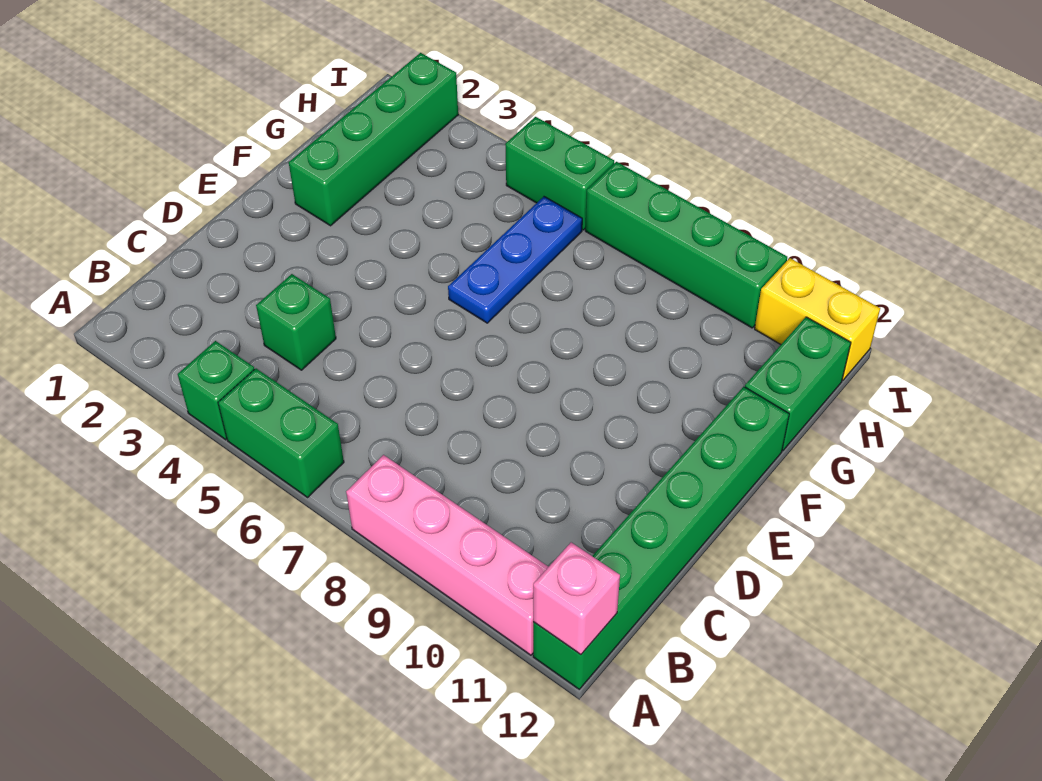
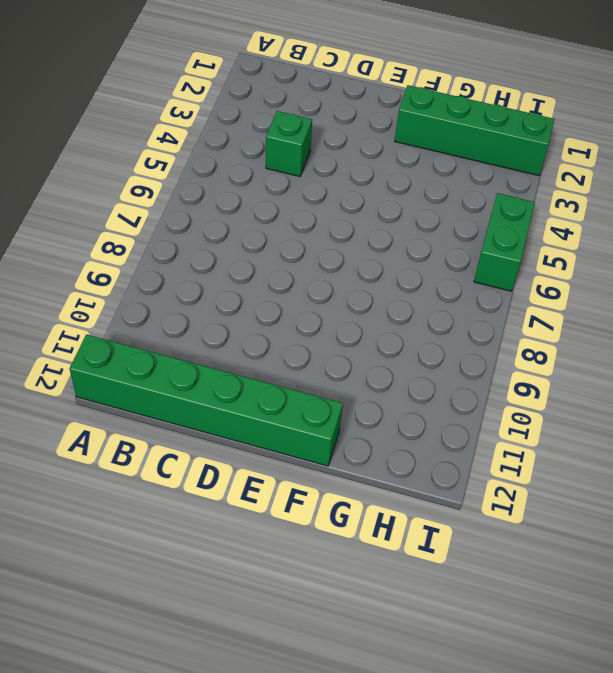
none -> green 1x1 brick [178,341,254,440]
none -> green 1x2 brick [218,369,344,497]
none -> pink 1x4 brick [346,455,548,655]

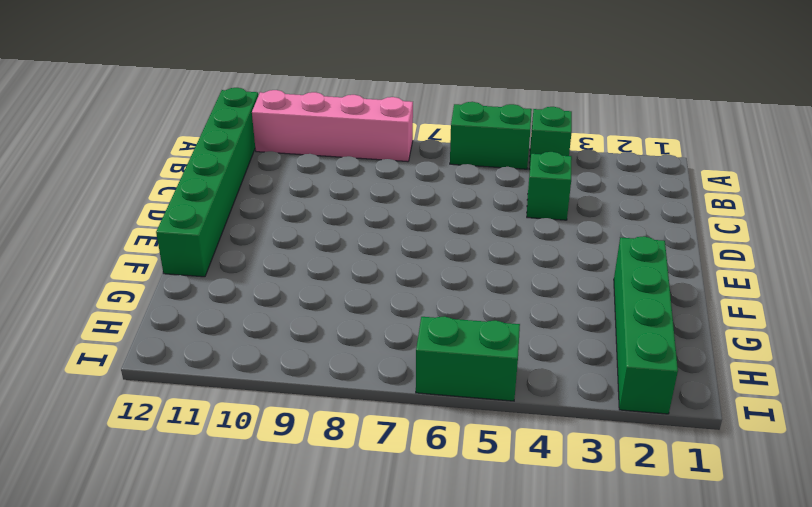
none -> blue 1x3 plate [448,197,582,323]
none -> green 1x2 brick [745,317,851,451]
none -> green 1x4 brick [585,162,787,328]

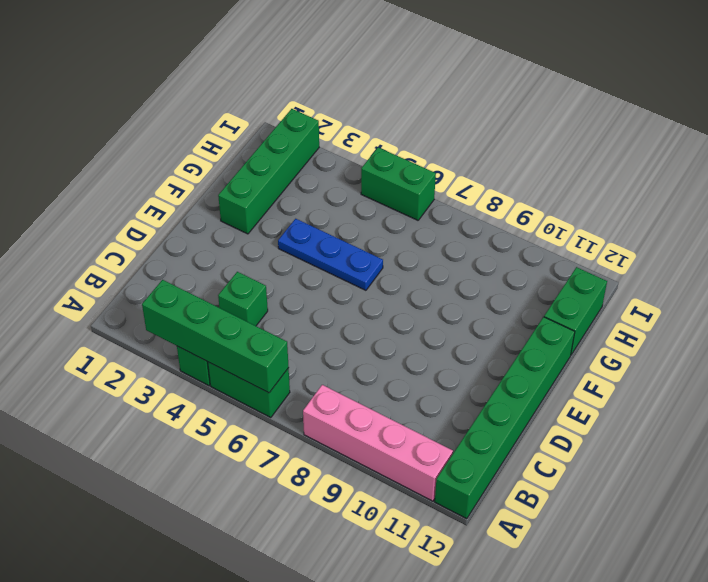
green 1x4 brick [142,280,289,393] -> green 1x4 brick moved to [585,162,787,328]
blue 1x3 plate [278,219,383,290] -> blue 1x3 plate turned to [448,197,582,323]
none -> yellow 1x2 brick [755,258,880,380]
none -> pink 1x1 brick [533,542,620,654]

